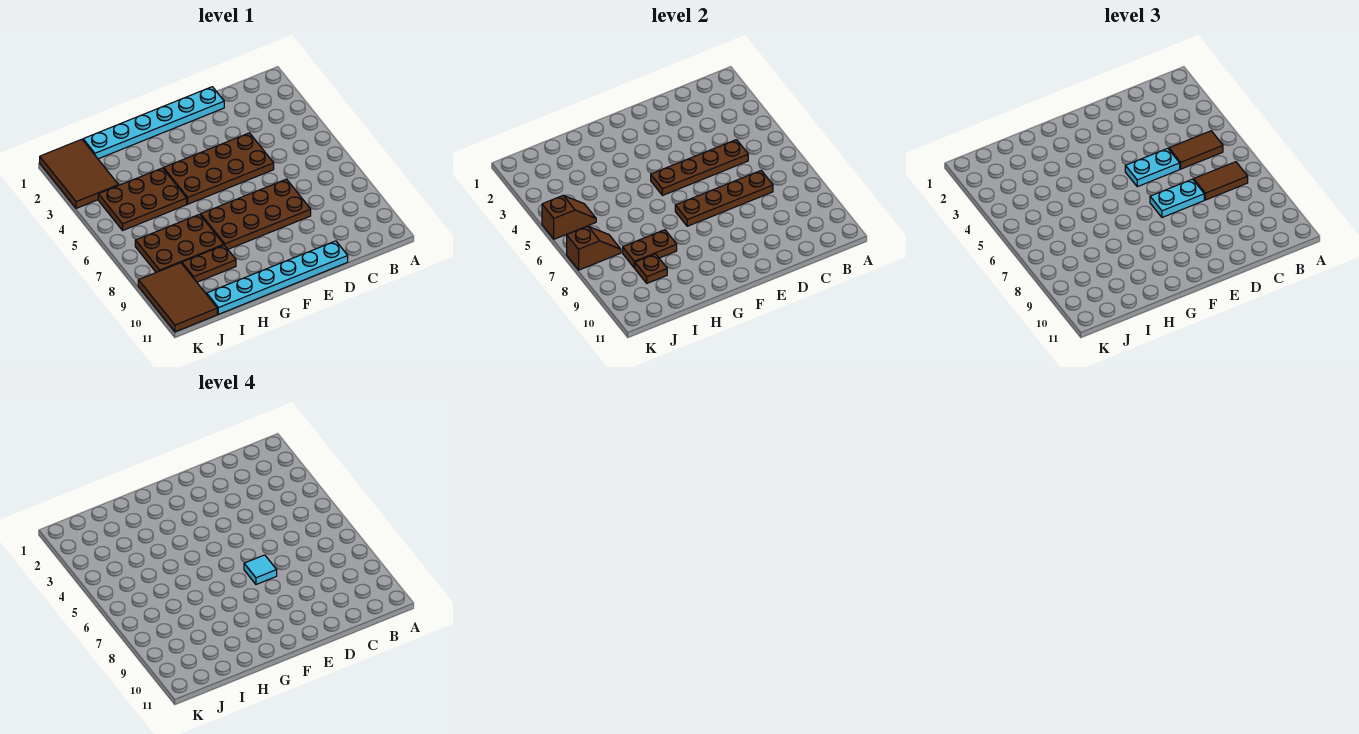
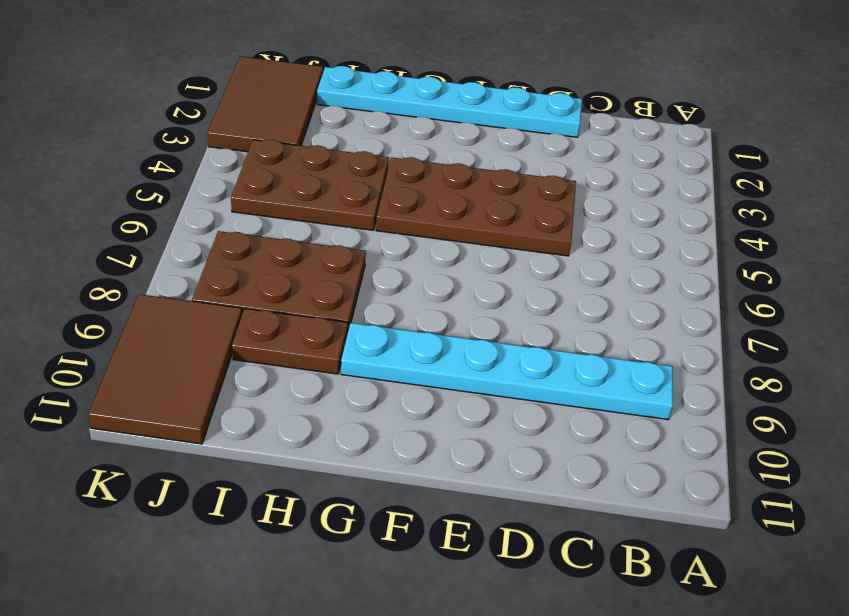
cyan 1x6 plate [341,323,673,420] -> cyan 1x6 plate moved to [207,241,348,314]
none -> brown 2x4 plate [201,179,311,249]
none -> brown 1x4 plate [651,140,748,196]
none -> brown 1x4 plate [675,171,773,226]

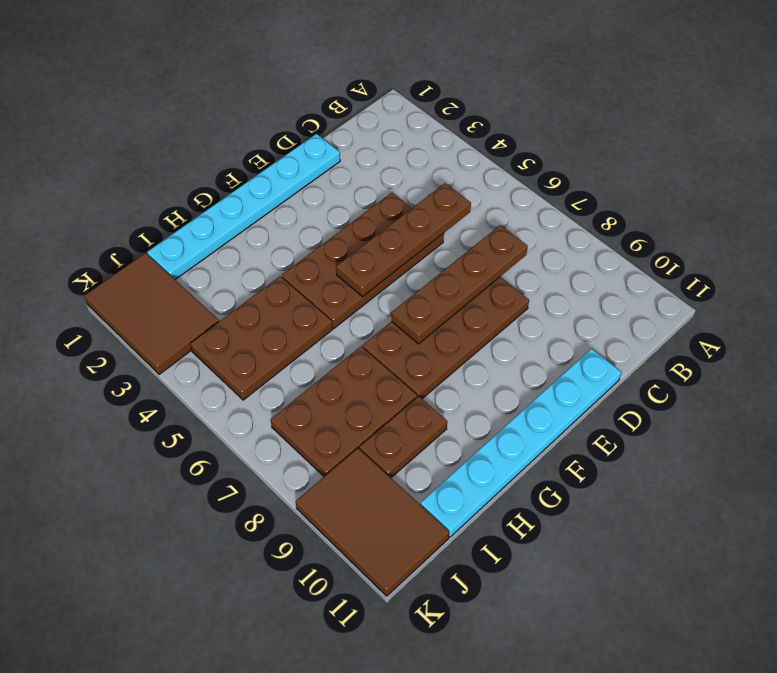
none -> brown 1x2 plate [623,230,677,268]
none -> brown 1x1 plate [635,254,667,283]
none -> brown 1x2 slope [542,196,596,239]

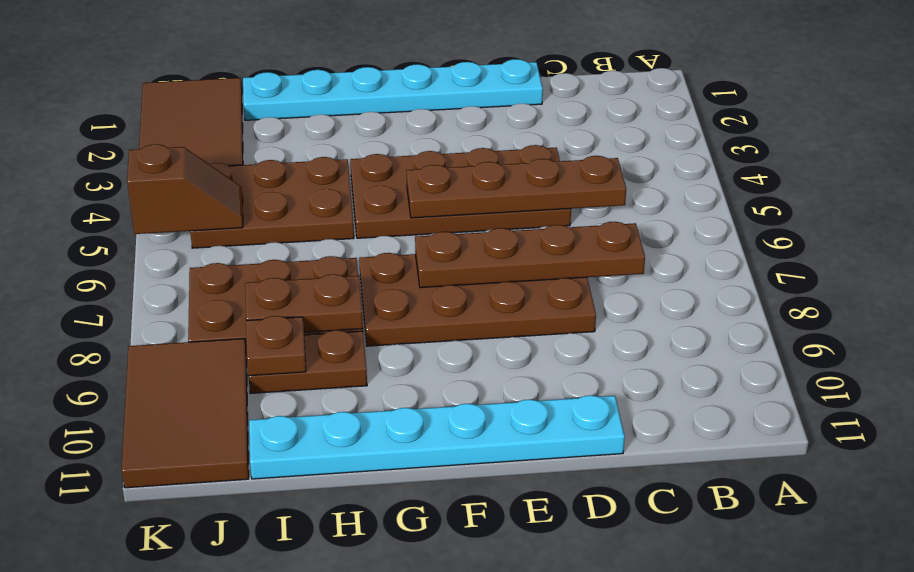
none -> brown 1x2 slope [567,226,621,270]
none -> brown 1x2 tile [1169,131,1223,169]
none -> brown 1x2 tile [1194,162,1248,200]

